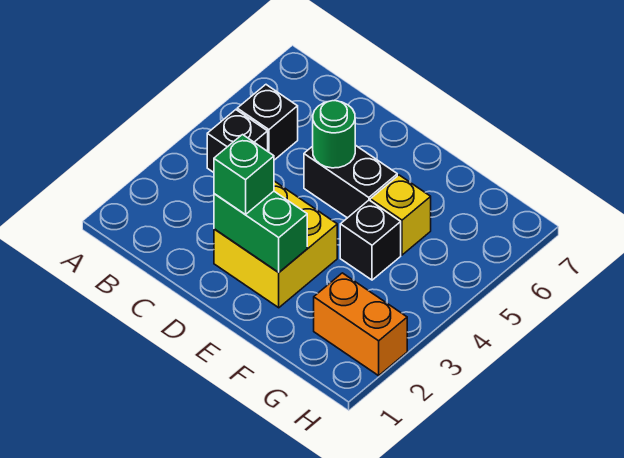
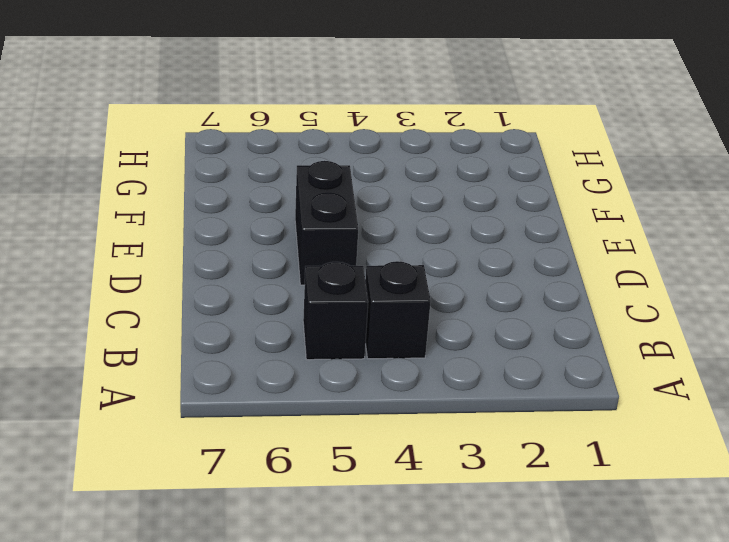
none -> yellow 2x2 brick [214,181,337,308]
none -> black 1x1 brick [340,200,401,280]

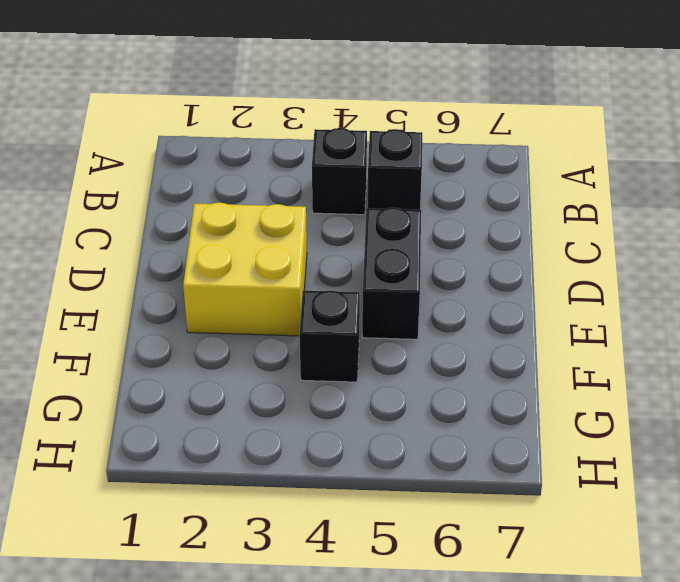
none -> yellow 1x1 brick [370,175,431,255]
none -> orange 1x2 brick [314,273,407,376]

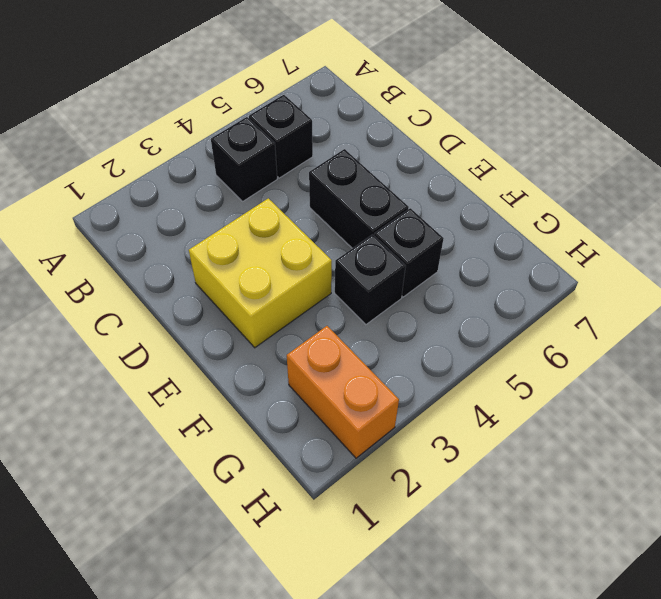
black 1x1 brick [374,208,444,297] -> yellow 1x1 brick [370,175,431,255]
none -> green 1x2 brick [214,191,307,272]
none -> green 1x1 round brick [313,101,355,168]

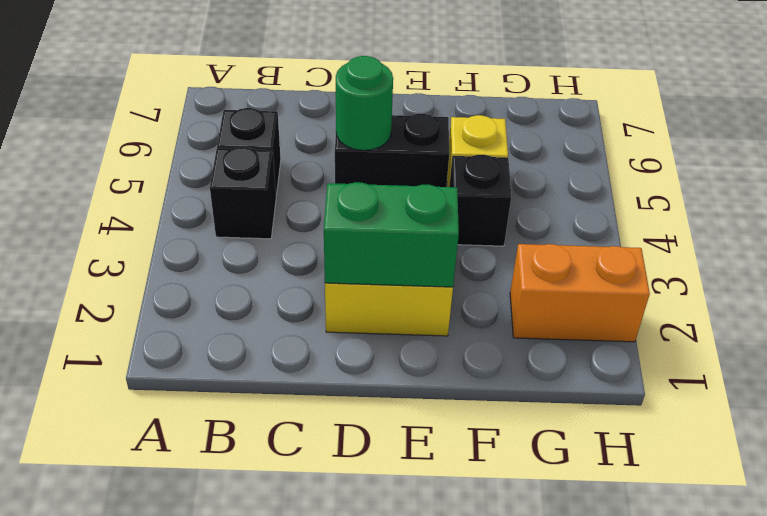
none -> green 1x1 brick [214,135,274,215]

